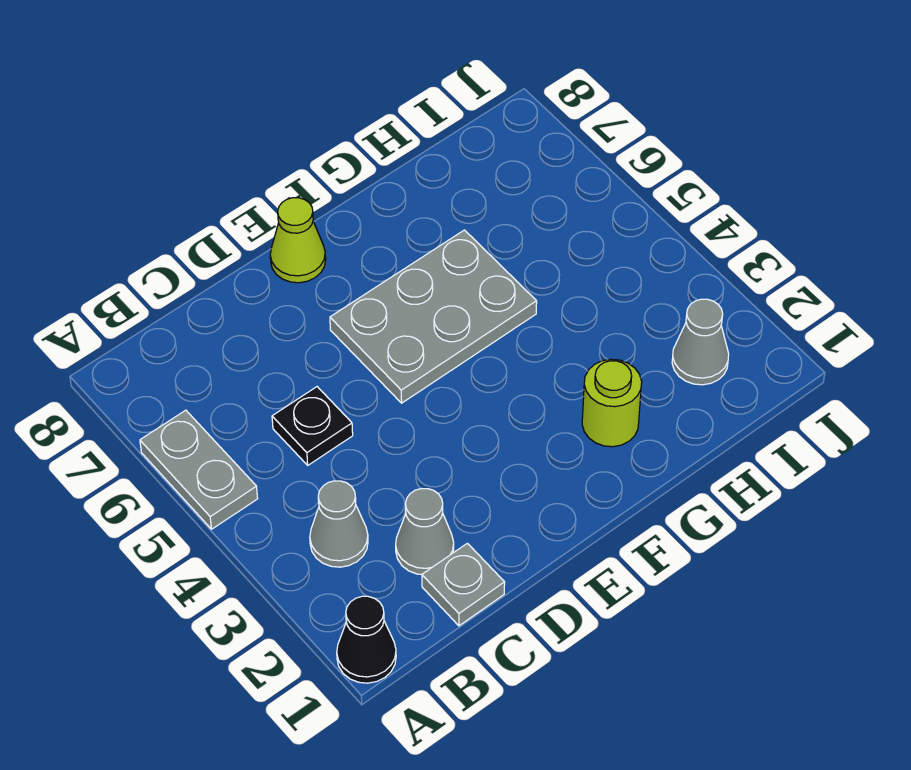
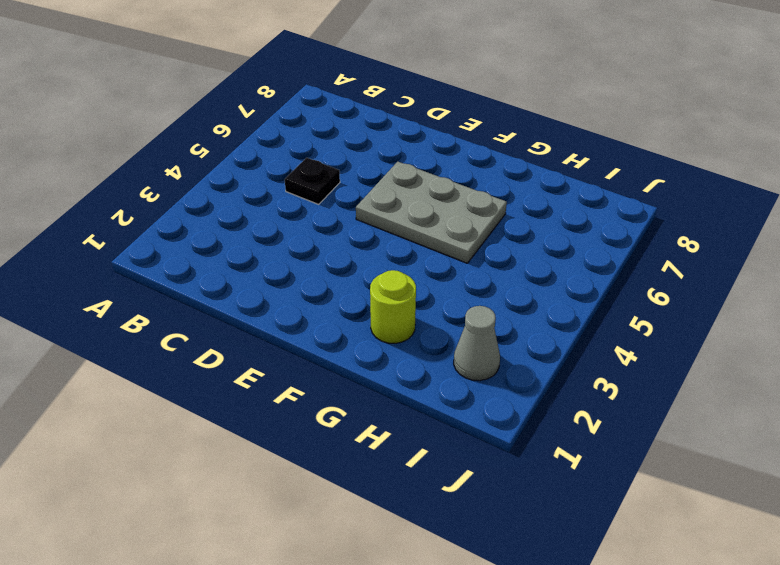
none -> black 1x1 cone [337,596,396,683]
none -> grey 1x2 plate [140,410,258,529]

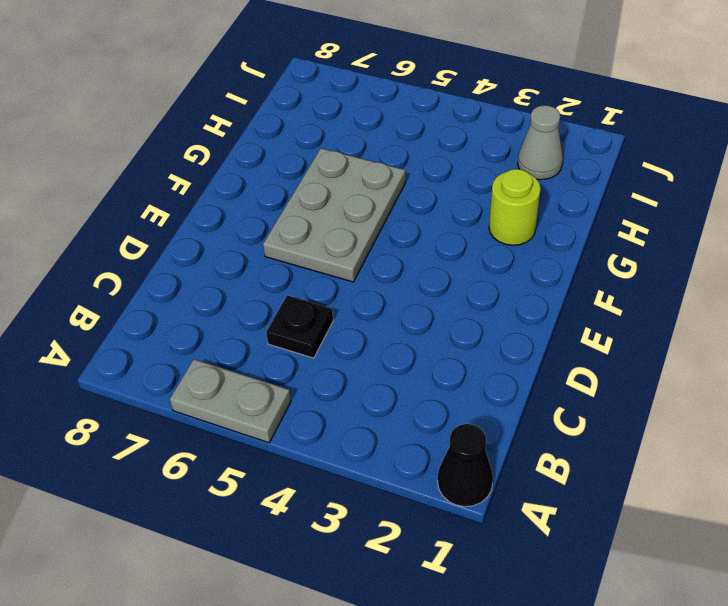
none -> grey 1x1 cone [310,481,368,567]
none -> grey 1x1 plate [422,543,505,626]

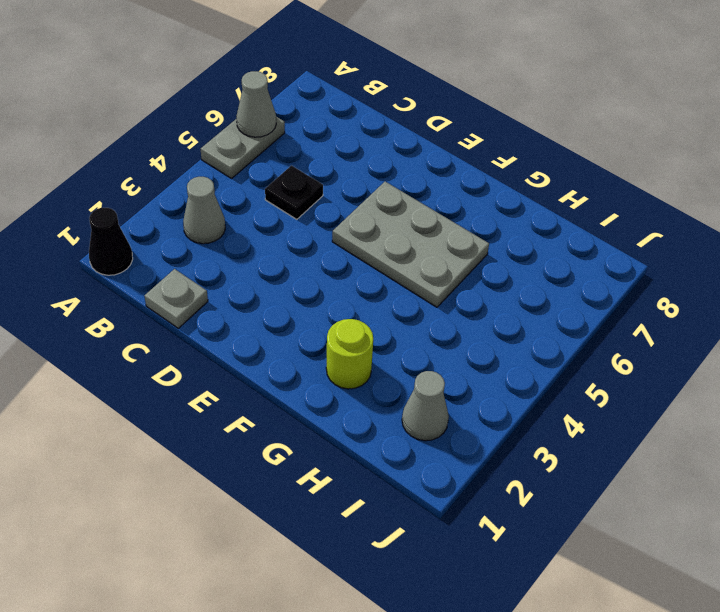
grey 1x1 cone [236,71,276,137] -> grey 1x1 cone moved to [396,489,454,575]
none -> lime 1x1 cone [270,198,326,283]

